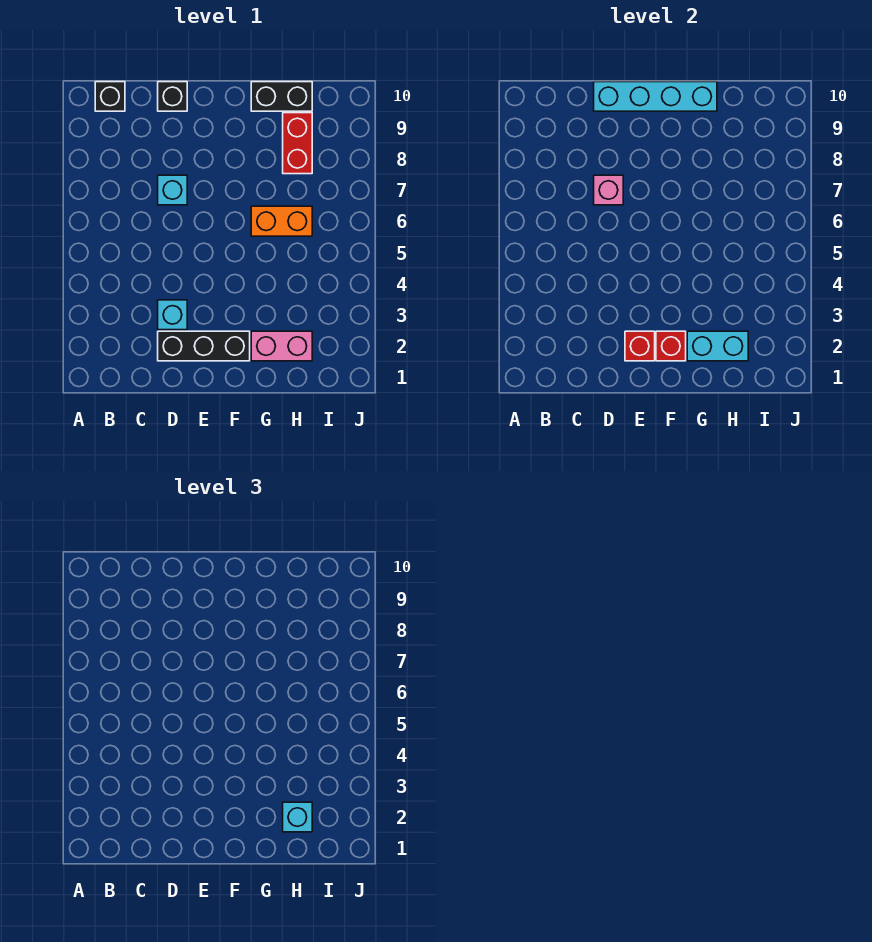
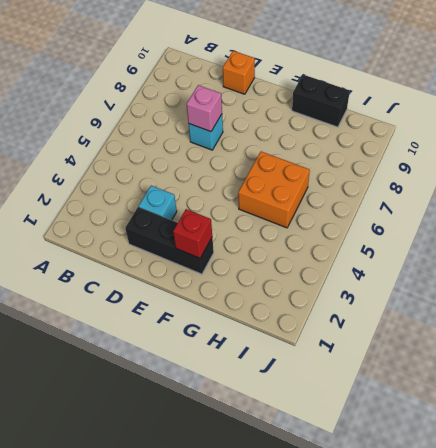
orange 1x1 brick [223,51,255,94] -> black 1x1 brick [158,82,187,111]
orange 2x2 brick [238,152,310,228] -> orange 1x2 brick [251,206,312,236]
none -> black 1x1 brick [95,82,125,111]
none -> pink 1x2 brick [251,331,312,361]
none -> red 1x2 brick [283,113,312,174]

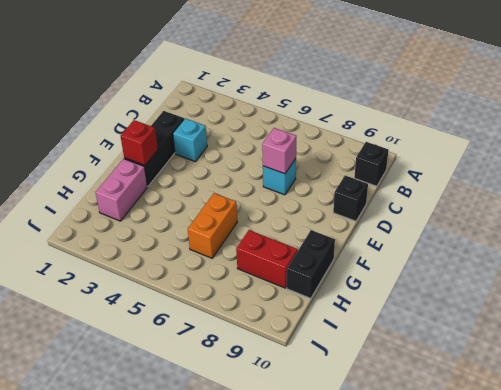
none -> cyan 1x4 brick [594,82,717,111]
none -> red 1x1 brick [625,331,655,361]
none -> cyan 1x2 brick [687,331,748,361]

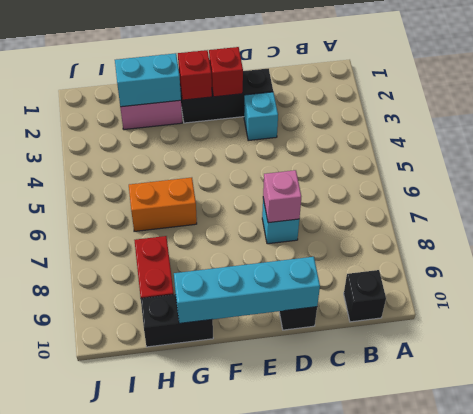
none -> cyan 1x1 brick [283,802,312,832]

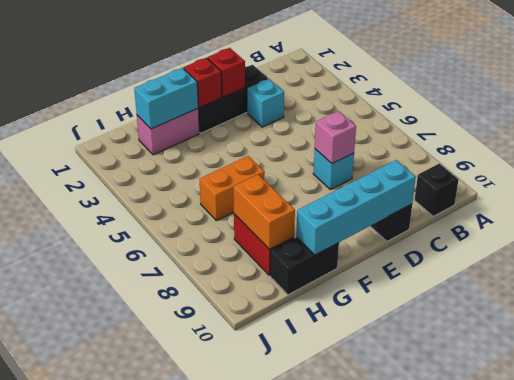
orange 1x2 brick [233,175,295,249] -> none
none -> cyan 1x1 brick [283,802,312,832]

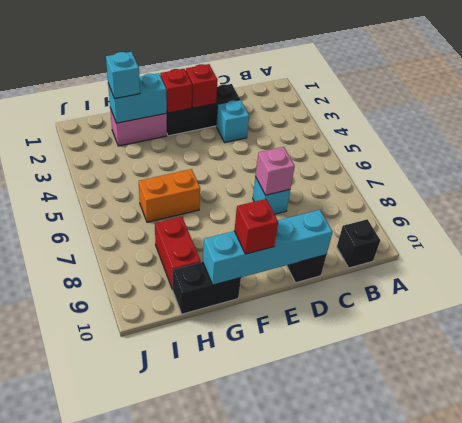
red 1x1 brick [234,199,278,254] -> none

